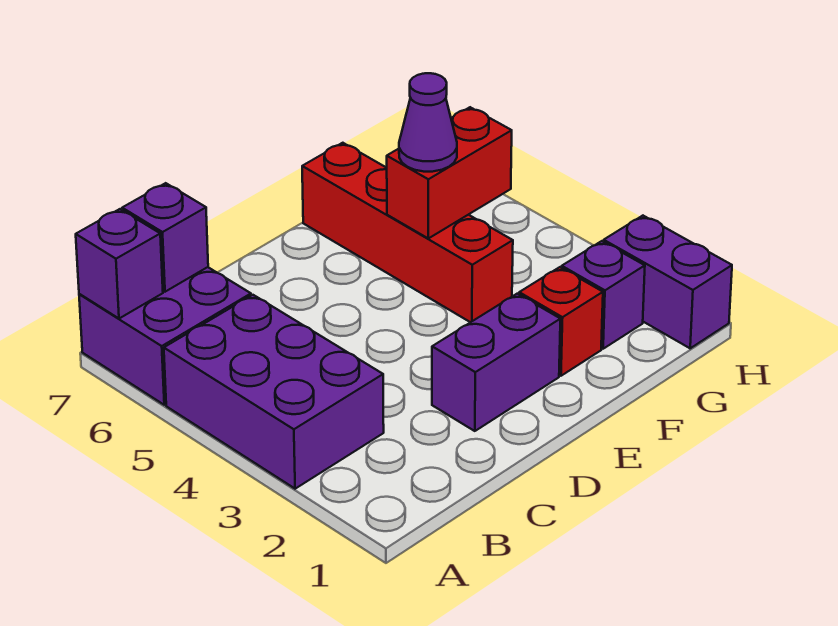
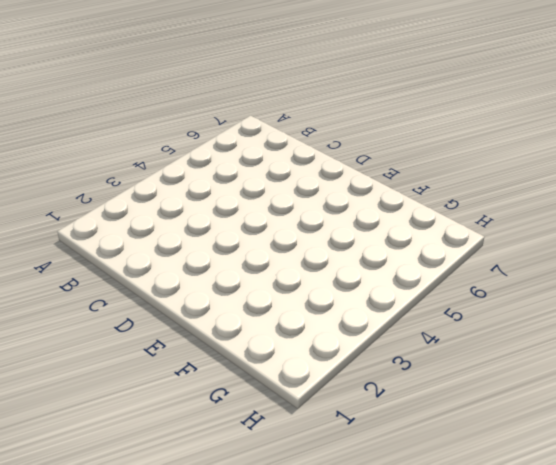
none -> purple 2x3 brick [164,295,384,489]
none -> purple 2x2 brick [79,267,251,405]

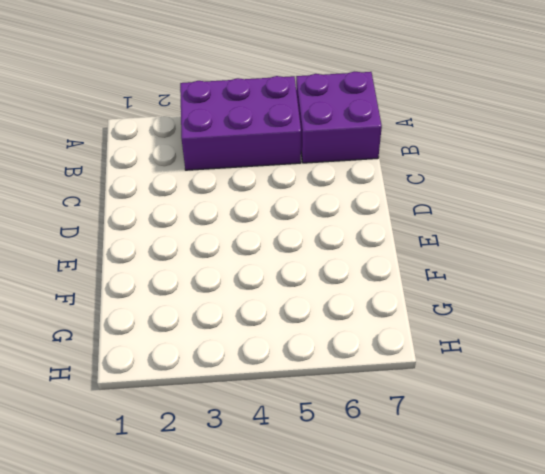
none -> purple 1x2 brick [432,294,560,431]
none -> red 1x1 brick [519,267,603,376]

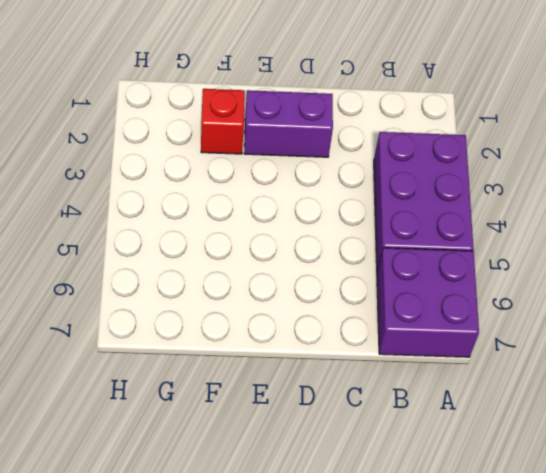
none -> red 1x4 brick [302,143,513,322]
none -> purple 1x1 brick [562,241,645,349]

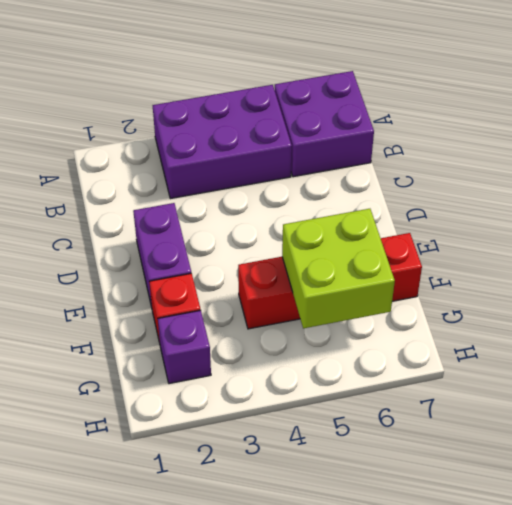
lime 2x2 brick [282,209,395,328] -> red 1x2 brick [387,107,512,238]
none -> purple 1x2 brick [604,216,732,348]
none -> purple 1x1 brick [76,209,163,319]

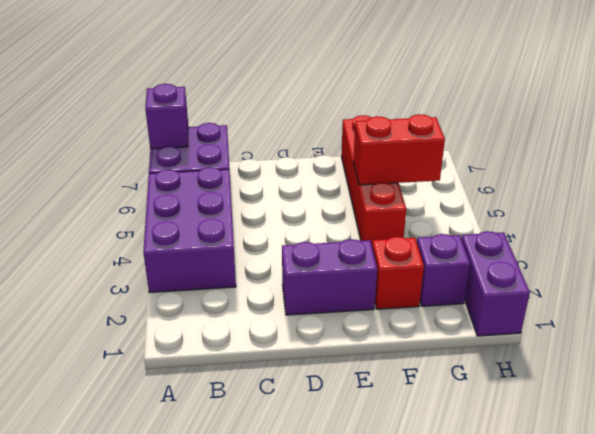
none -> purple 1x1 brick [122,183,208,292]
none -> purple 1x1 cone [399,73,457,172]

